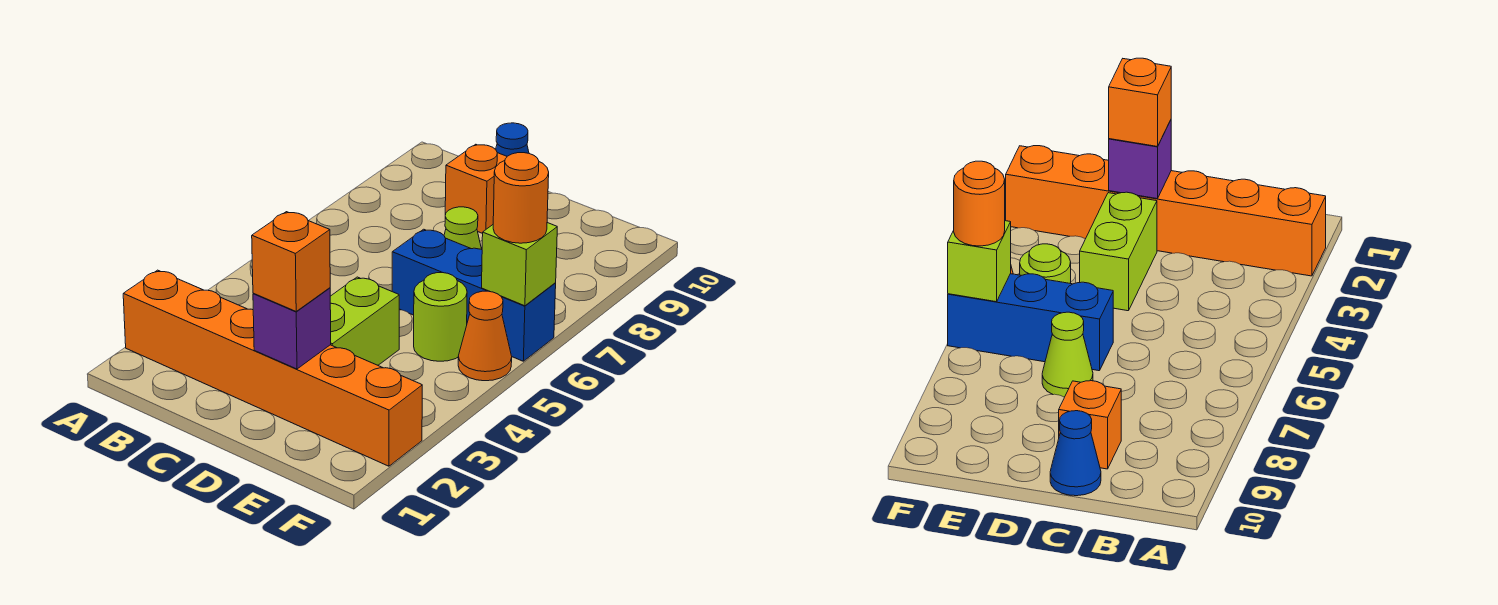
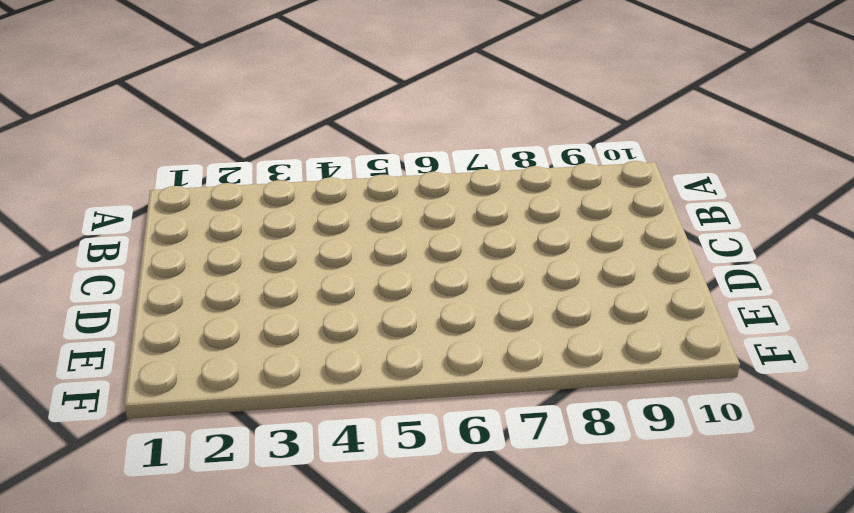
none -> orange 1x6 brick [123,270,422,466]
none -> orange 1x1 brick [445,144,507,234]
none -> blue 1x1 cone [496,123,529,156]

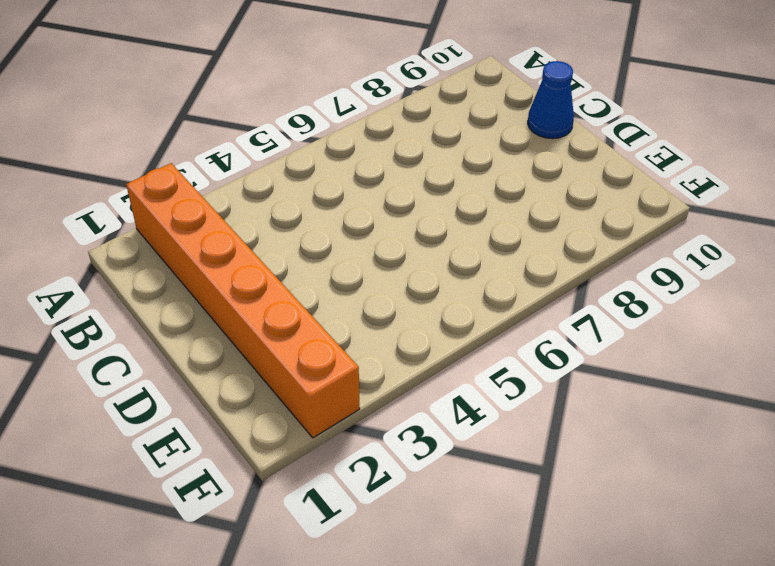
none -> orange 1x1 brick [445,144,507,234]
none -> lime 1x2 brick [330,277,400,365]
none -> blue 1x3 brick [392,229,556,361]

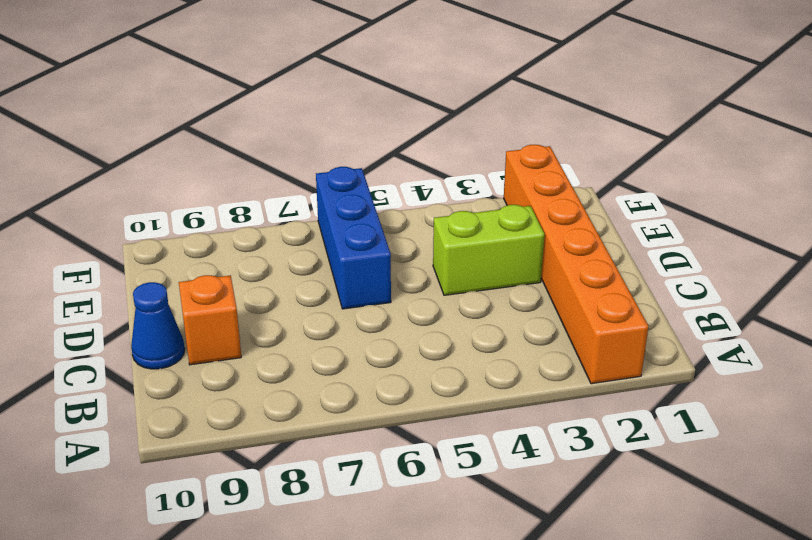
none -> lime 1x1 cone [444,207,481,249]
none -> lime 1x1 round brick [414,273,467,361]
none -> orange 1x1 cone [458,291,512,381]

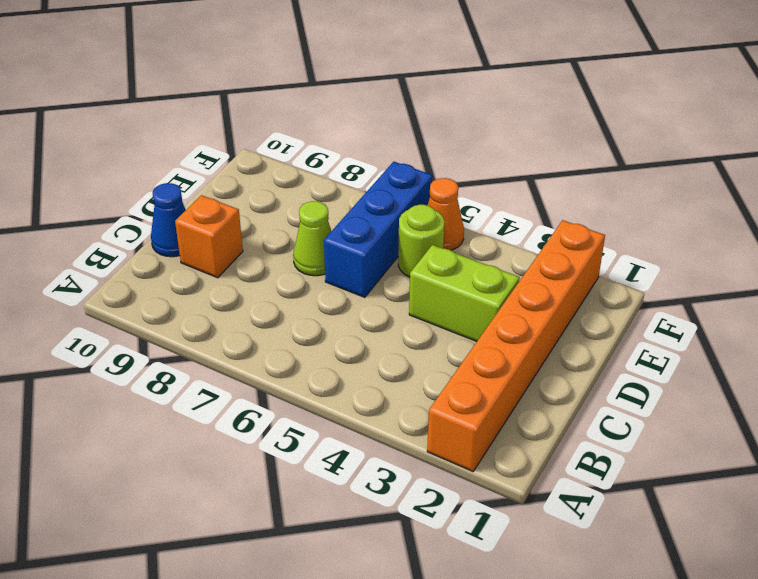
none -> purple 1x1 brick [253,288,331,369]
none -> lime 1x1 brick [482,223,557,306]
none -> orange 1x1 brick [252,212,330,311]

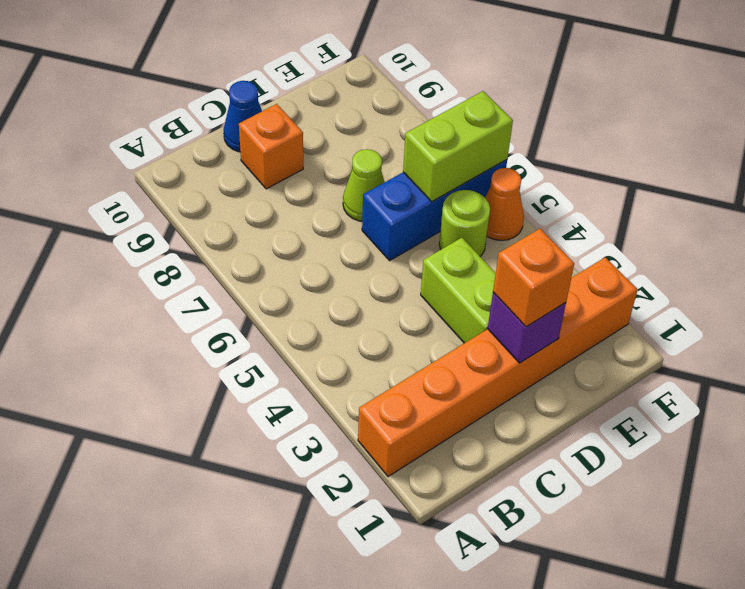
lime 1x2 brick [403,91,513,202] -> lime 1x1 brick [482,223,557,306]
none -> orange 1x1 round brick [493,153,549,243]

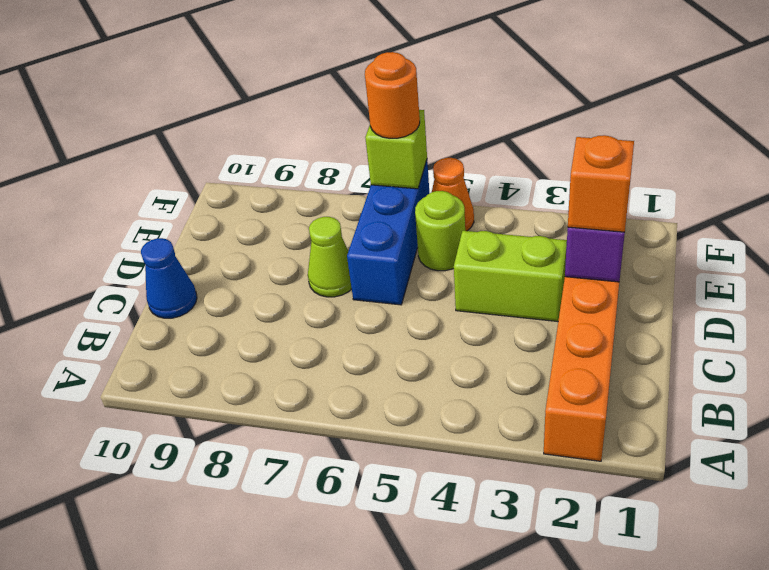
none -> orange 1x1 brick [445,144,507,234]

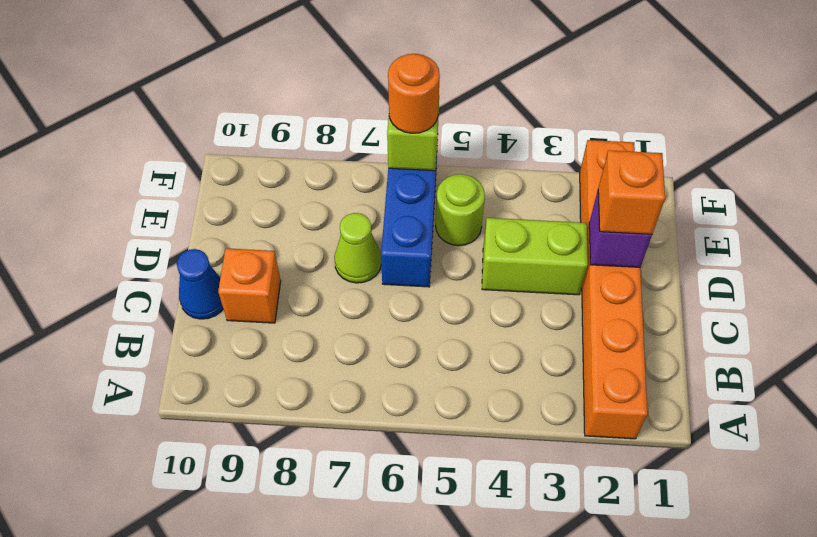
none -> orange 1x1 cone [458,291,512,381]

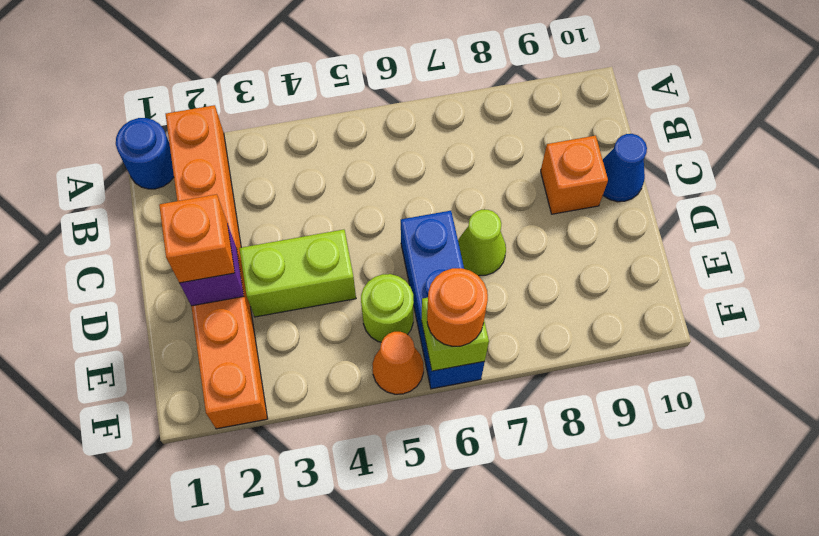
blue 1x1 round brick [116,118,174,189] -> none

